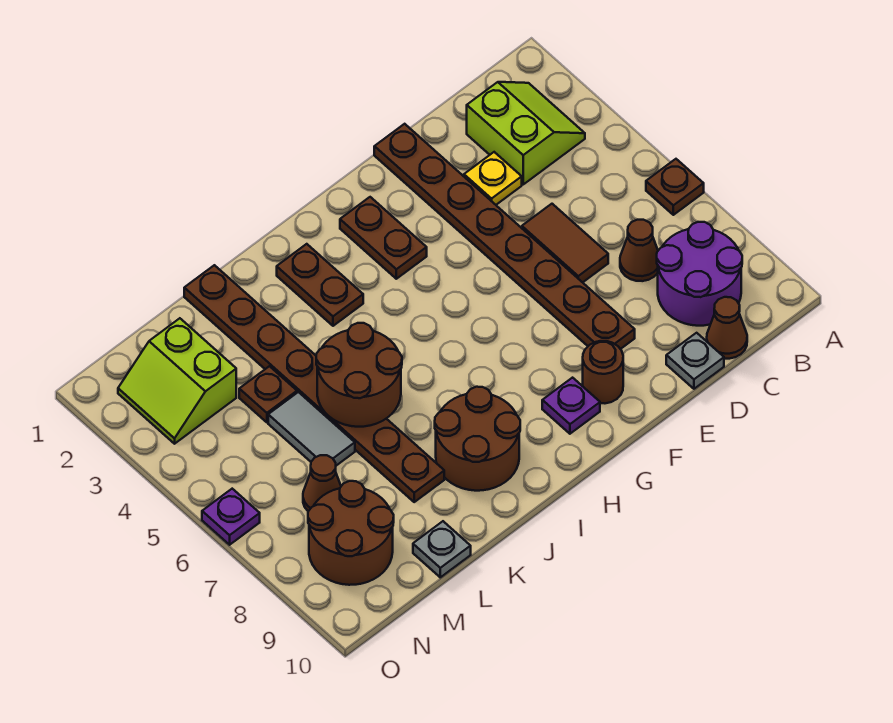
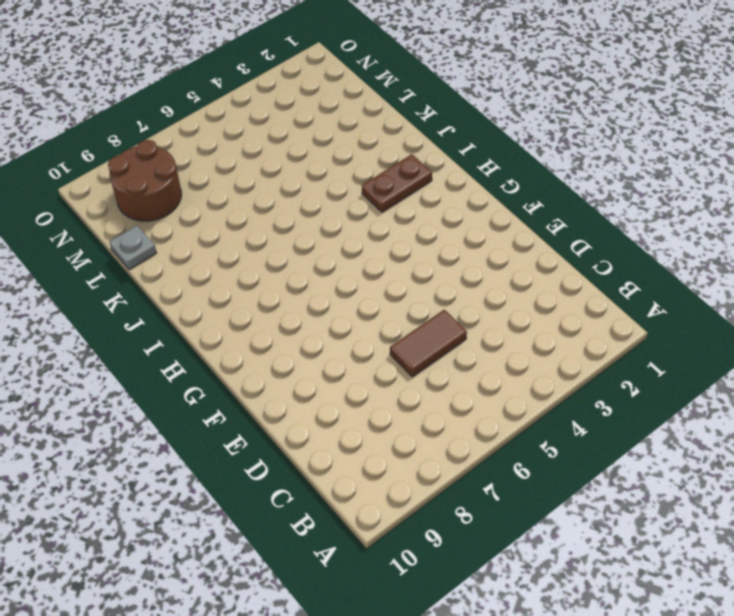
none -> brown 1x1 plate [646,159,704,215]
none -> lime 2x2 slope [467,82,585,184]
none -> purple 2x2 round brick [657,222,742,326]

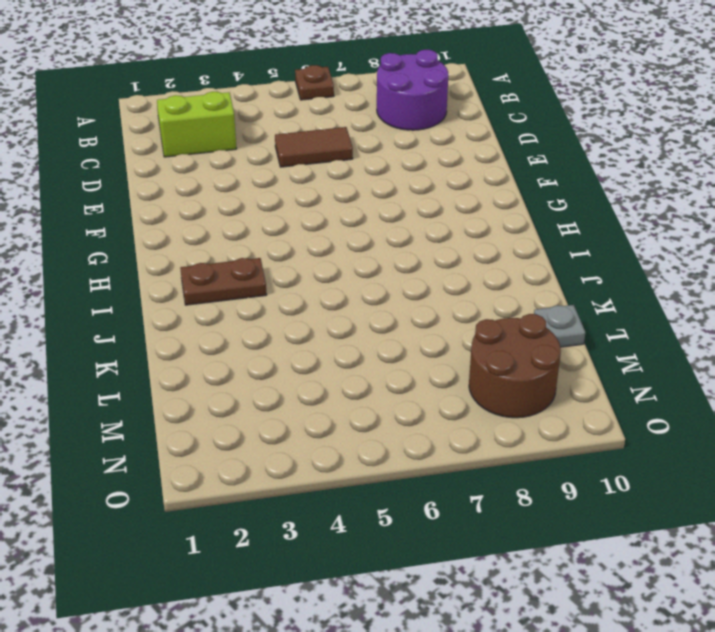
none -> brown 1x1 cone [620,220,658,281]
none -> brown 1x1 cone [707,297,747,359]
none -> yellow 1x1 plate [464,152,522,205]

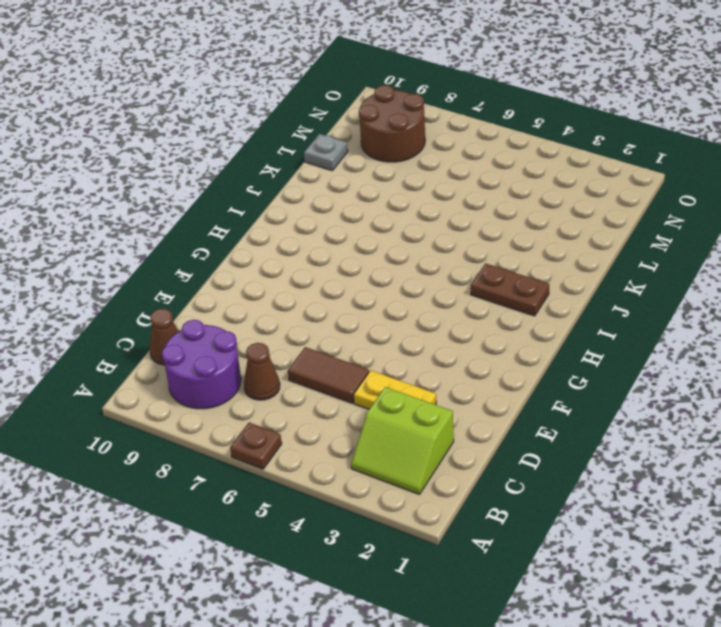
yellow 1x2 plate [354,370,436,409] -> yellow 1x1 plate [464,152,522,205]
none -> grey 1x1 plate [666,333,724,389]
none -> brown 1x8 plate [374,124,635,349]
none -> brown 1x1 round brick [583,341,623,403]

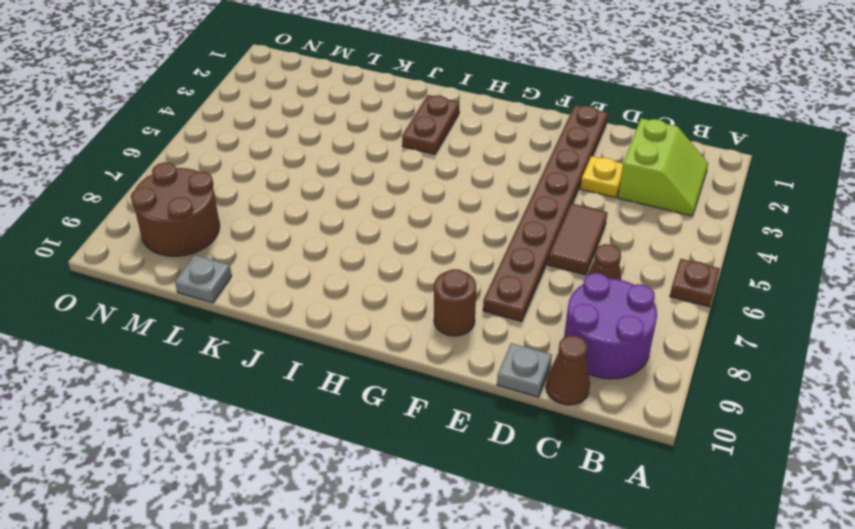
none -> brown 1x2 plate [340,197,427,279]
none -> purple 1x1 plate [542,378,600,434]
none -> brown 2x2 round brick [435,387,520,491]

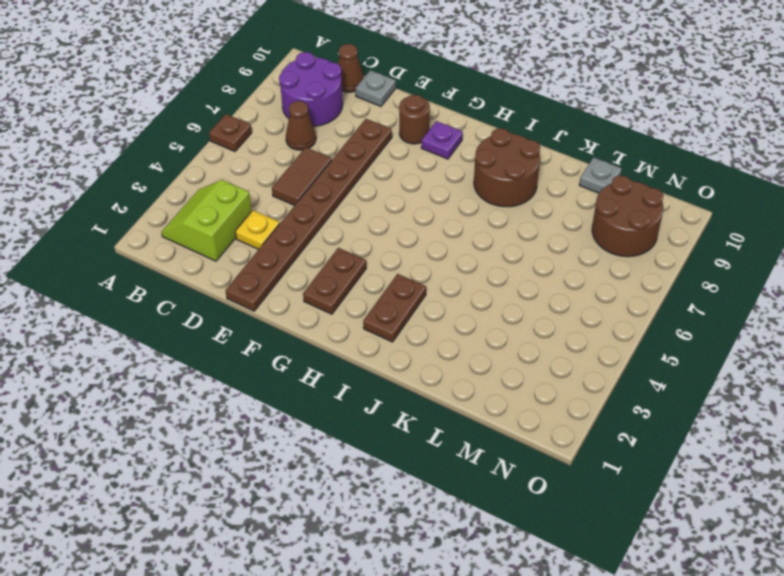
none -> brown 1x8 plate [184,265,444,502]
none -> brown 1x1 plate [239,366,297,422]
none -> grey 1x2 tile [268,392,355,466]

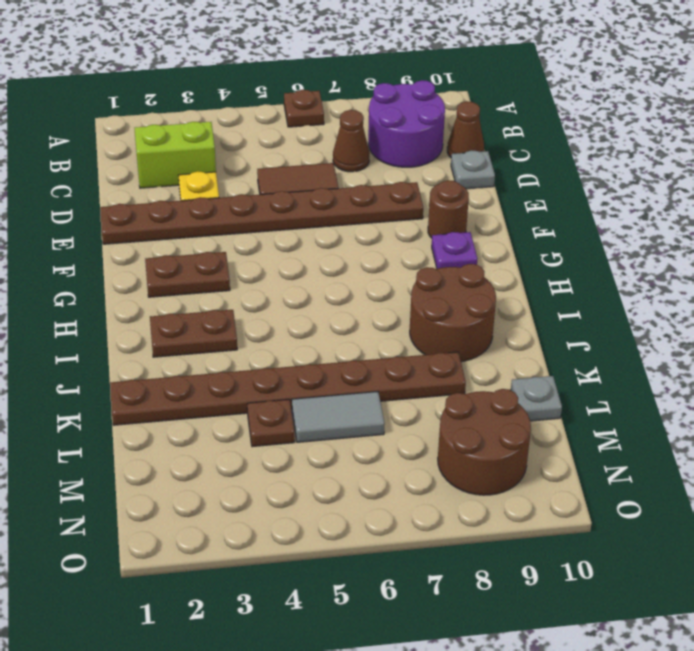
none -> lime 2x2 slope [118,318,236,444]
none -> brown 1x1 cone [303,455,341,511]
none -> purple 1x1 plate [202,489,260,545]

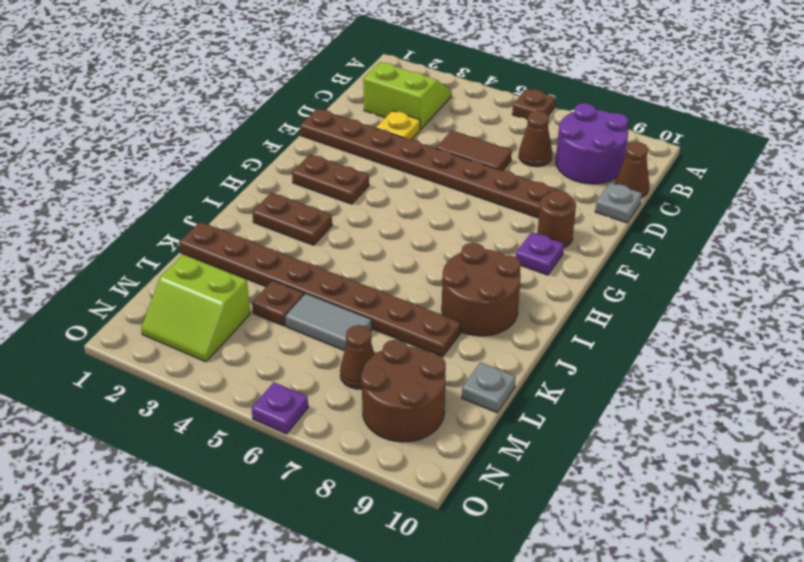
none -> brown 2x2 round brick [316,323,402,427]

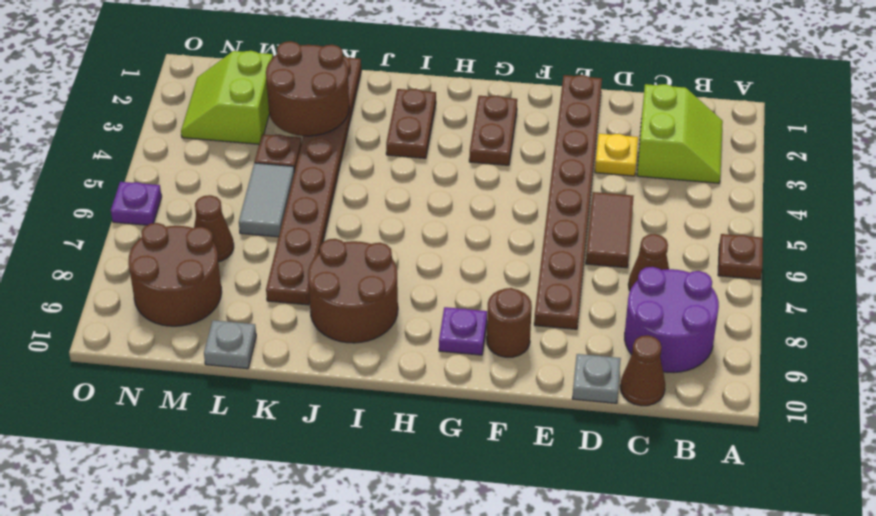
brown 2x2 round brick [266,41,349,136] -> brown 2x2 round brick moved to [316,323,402,427]

